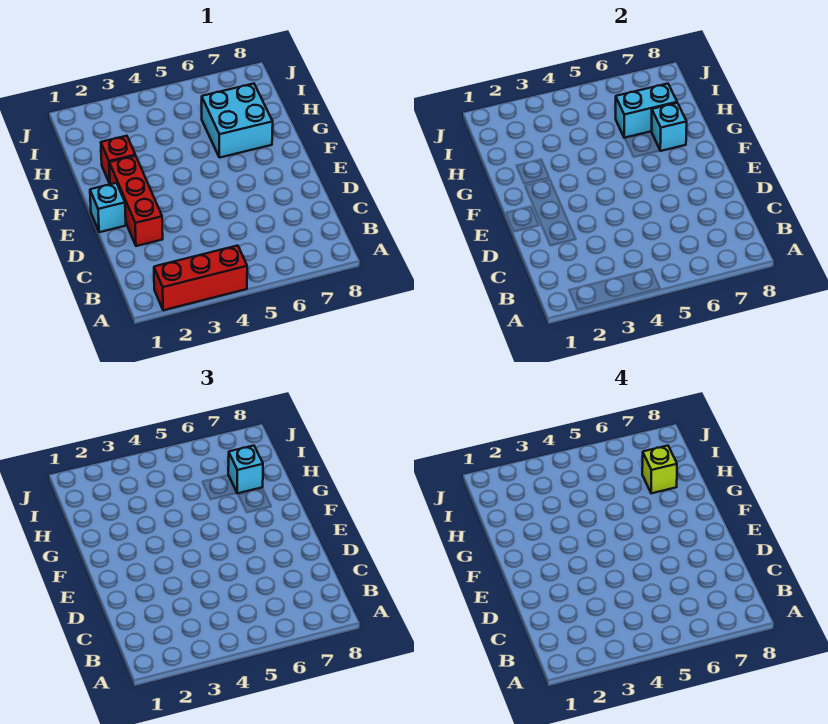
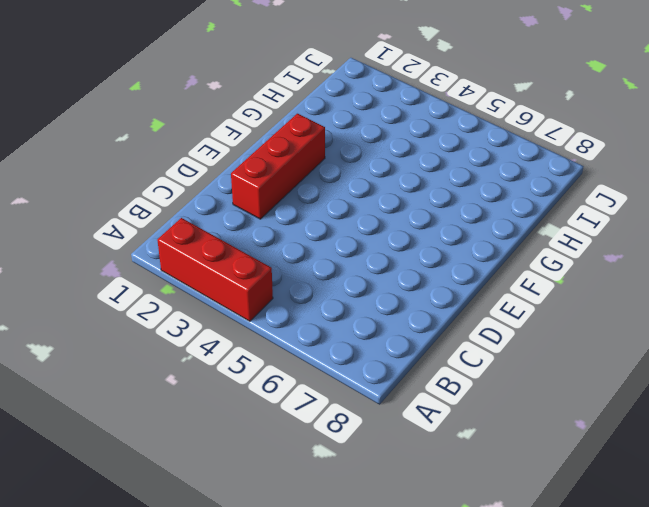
none -> cyan 1x1 brick [90,183,126,232]
none -> red 1x1 brick [101,136,135,183]

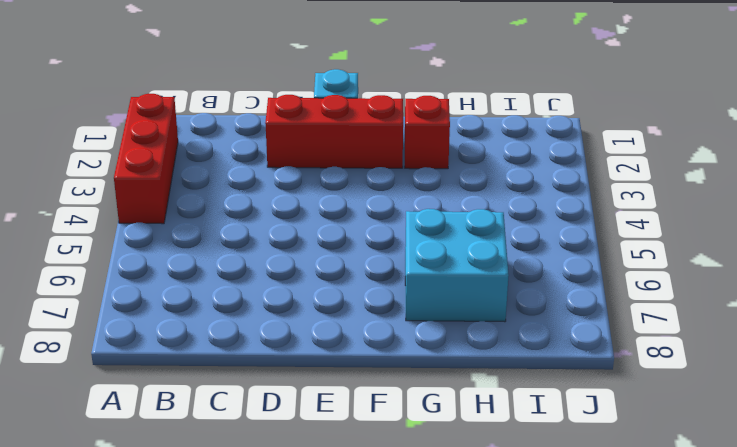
none -> cyan 1x1 brick [652,103,687,151]
none -> cyan 1x2 brick [615,84,677,138]

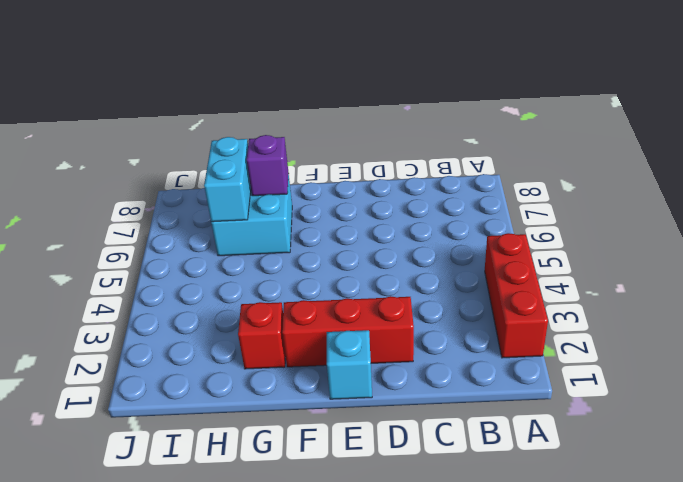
purple 1x1 brick [247,135,289,196] -> cyan 1x1 brick [652,103,687,151]
none -> cyan 1x1 brick [228,446,263,493]
none -> lime 1x1 brick [642,446,677,493]

